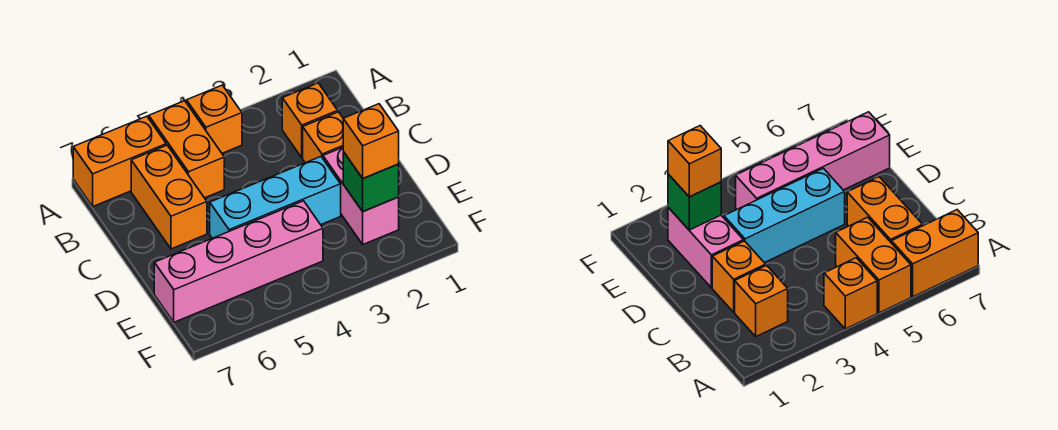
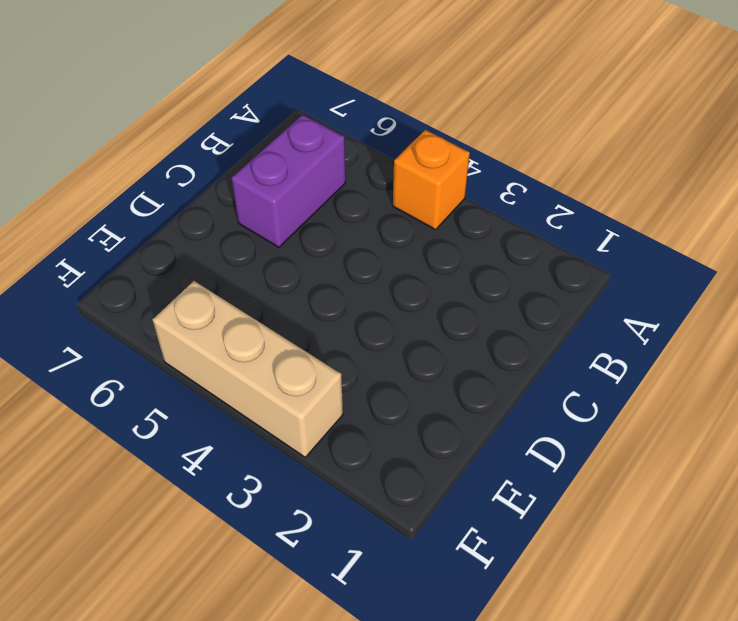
purple 1x2 brick [231,115,346,247] -> orange 1x2 brick [131,145,207,249]
tan 1x3 brick [152,281,343,457] -> none
none -> orange 1x2 brick [149,101,224,198]
none -> orange 1x2 brick [73,116,166,206]

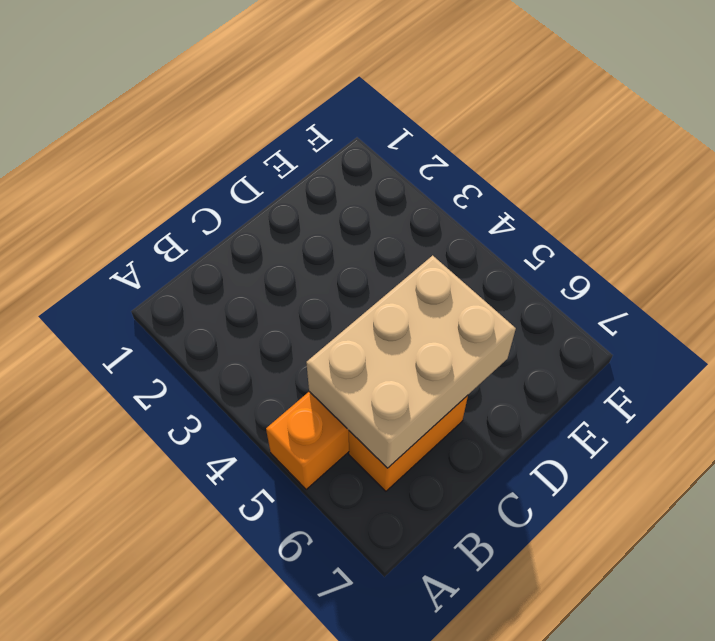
tan 2x3 brick [306,255,516,468] -> none
none -> orange 1x1 brick [187,85,242,153]
none -> orange 1x2 brick [73,116,166,206]

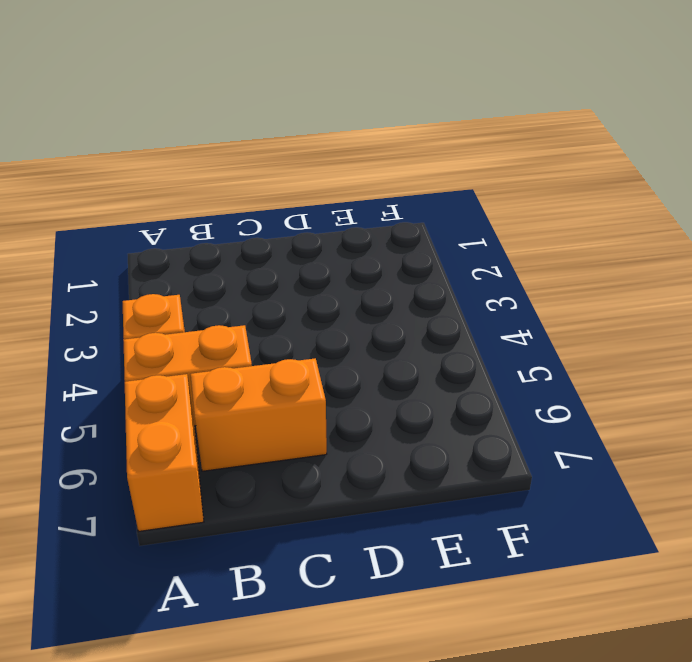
none -> orange 1x1 brick [282,83,338,158]
none -> orange 1x1 brick [303,112,343,163]

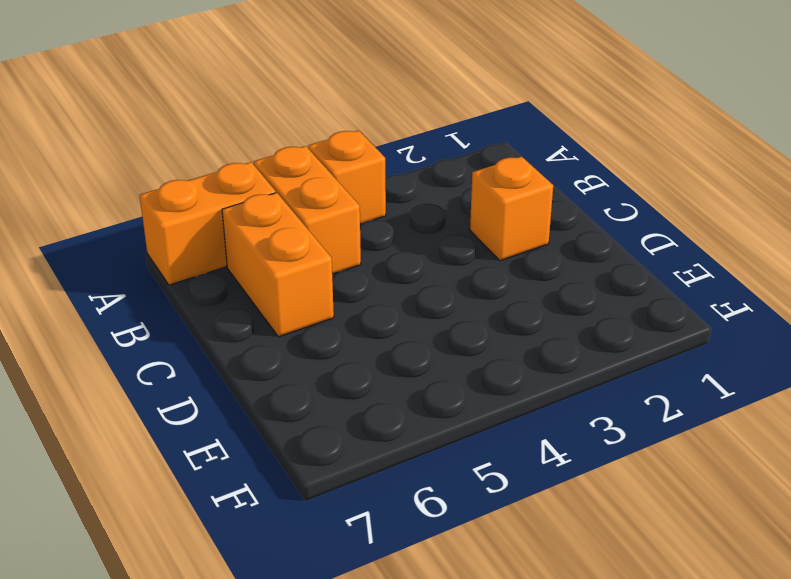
none -> orange 1x1 brick [282,83,338,158]
none -> pink 1x2 brick [323,148,399,244]

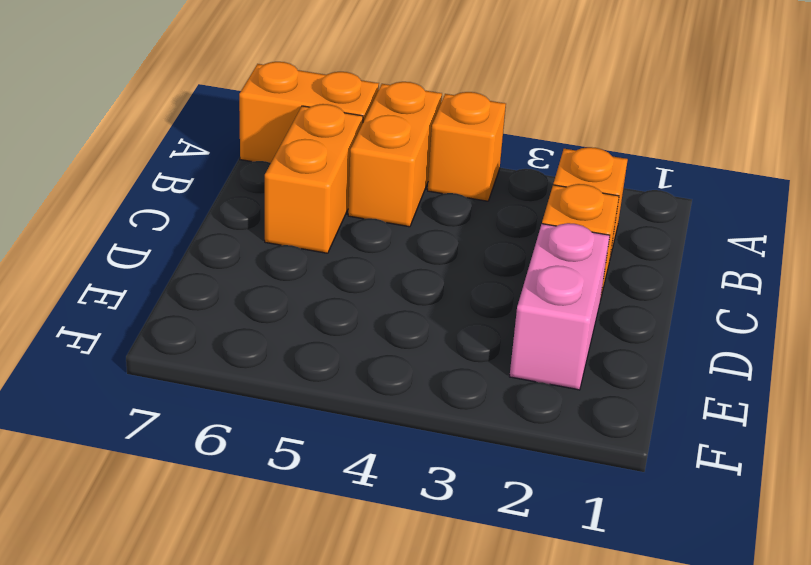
none -> cyan 1x3 brick [210,157,341,238]
none -> pink 1x4 brick [154,201,323,322]

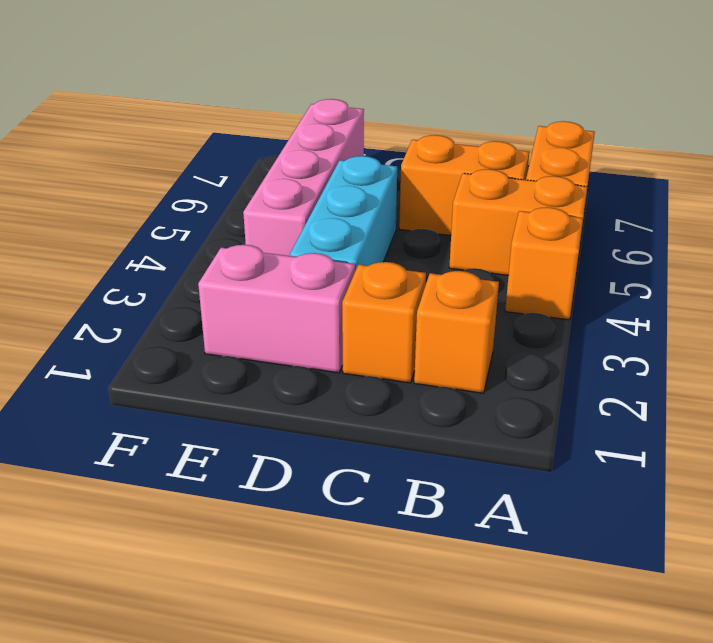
none -> green 1x1 brick [343,152,399,211]
none -> orange 1x1 brick [343,104,399,178]

